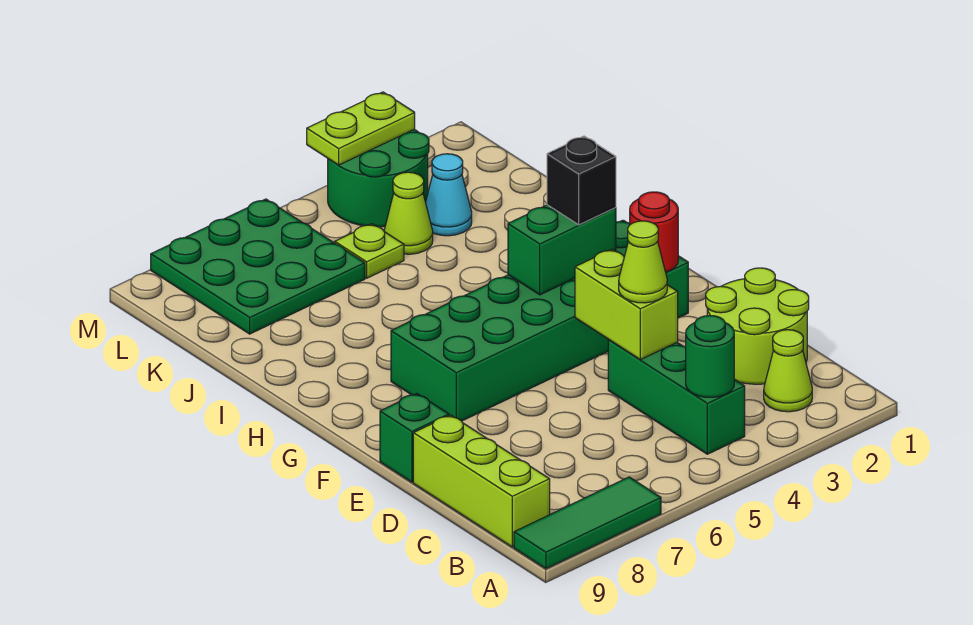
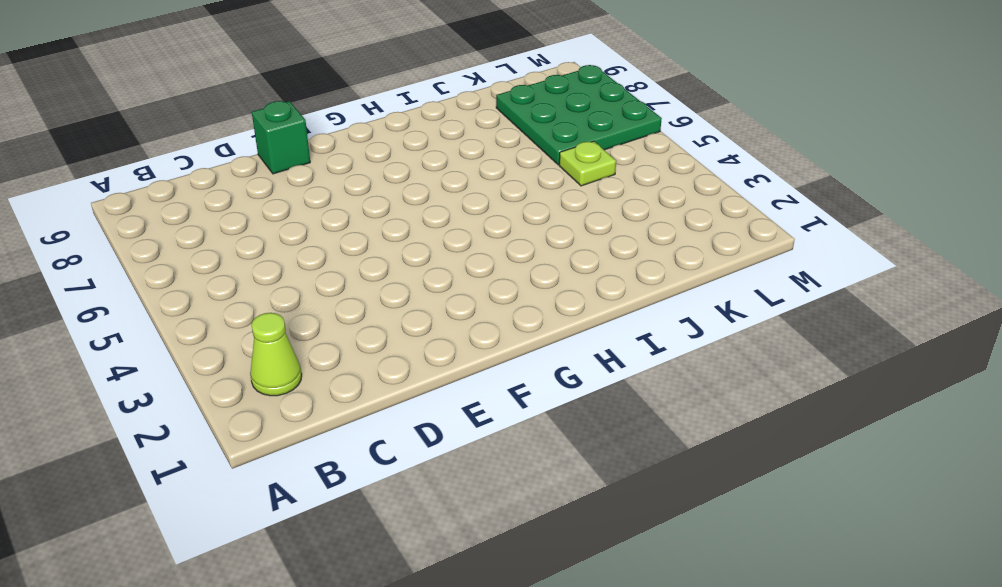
none -> green 1x3 tile [514,477,661,569]
none -> green 1x3 brick [608,340,745,454]
none -> lime 1x3 brick [413,415,550,547]

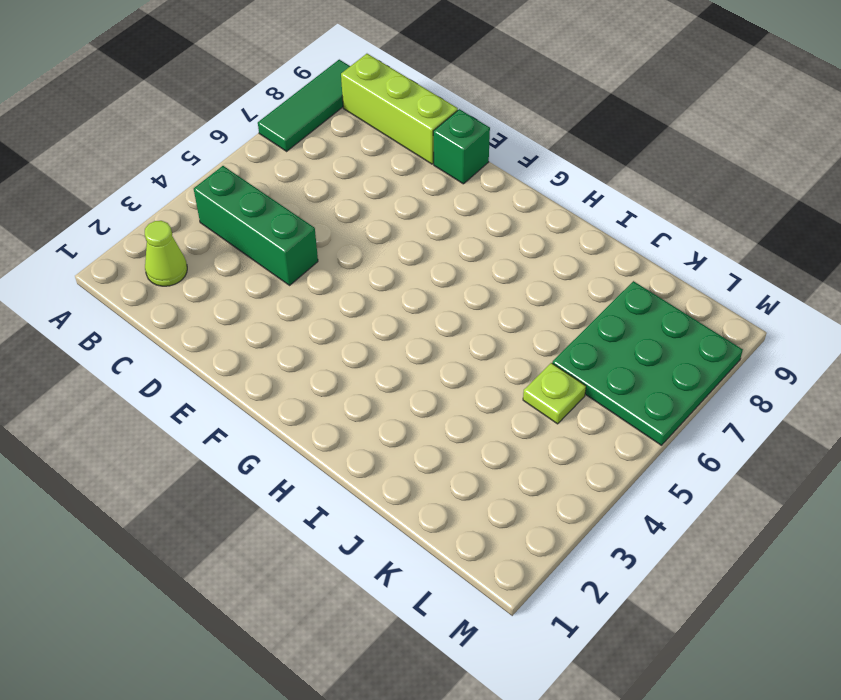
none -> lime 2x2 round brick [706,268,809,384]
none -> green 2x6 brick [391,220,688,421]
none -> cyan 1x1 cone [426,154,472,236]

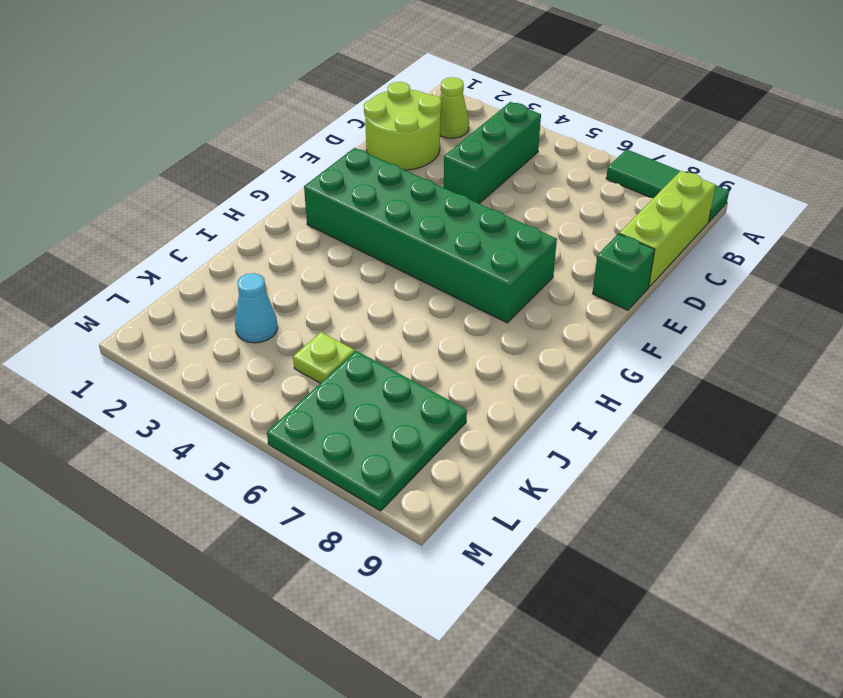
none -> lime 1x1 cone [384,172,433,254]
none -> green 2x2 round brick [328,129,429,227]
none -> green 1x1 round brick [686,316,734,397]

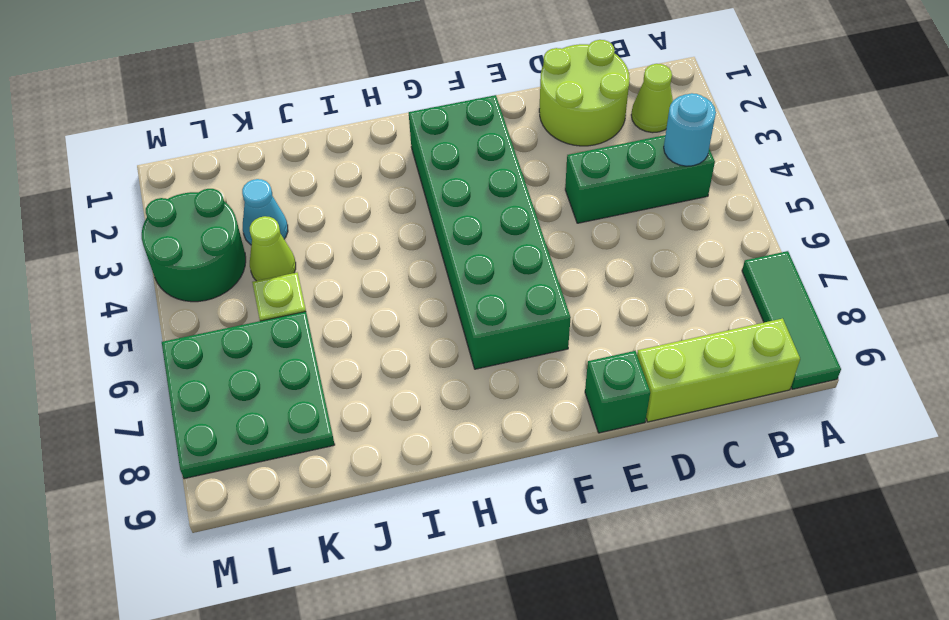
cyan 1x1 round brick [664,93,716,166] -> green 1x1 round brick [686,316,734,397]
none -> lime 1x2 brick [575,249,678,360]
none -> red 1x1 round brick [630,192,678,272]
none -> green 1x2 brick [508,205,616,295]

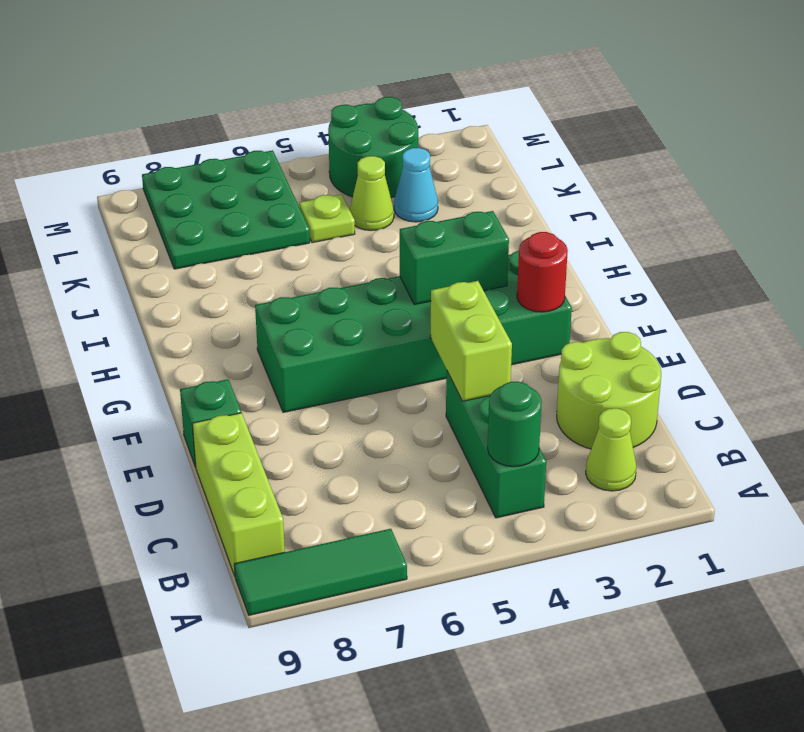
none -> lime 1x2 plate [307,92,415,165]
none -> lime 1x1 cone [619,221,667,303]
none -> black 1x1 brick [547,136,616,225]

